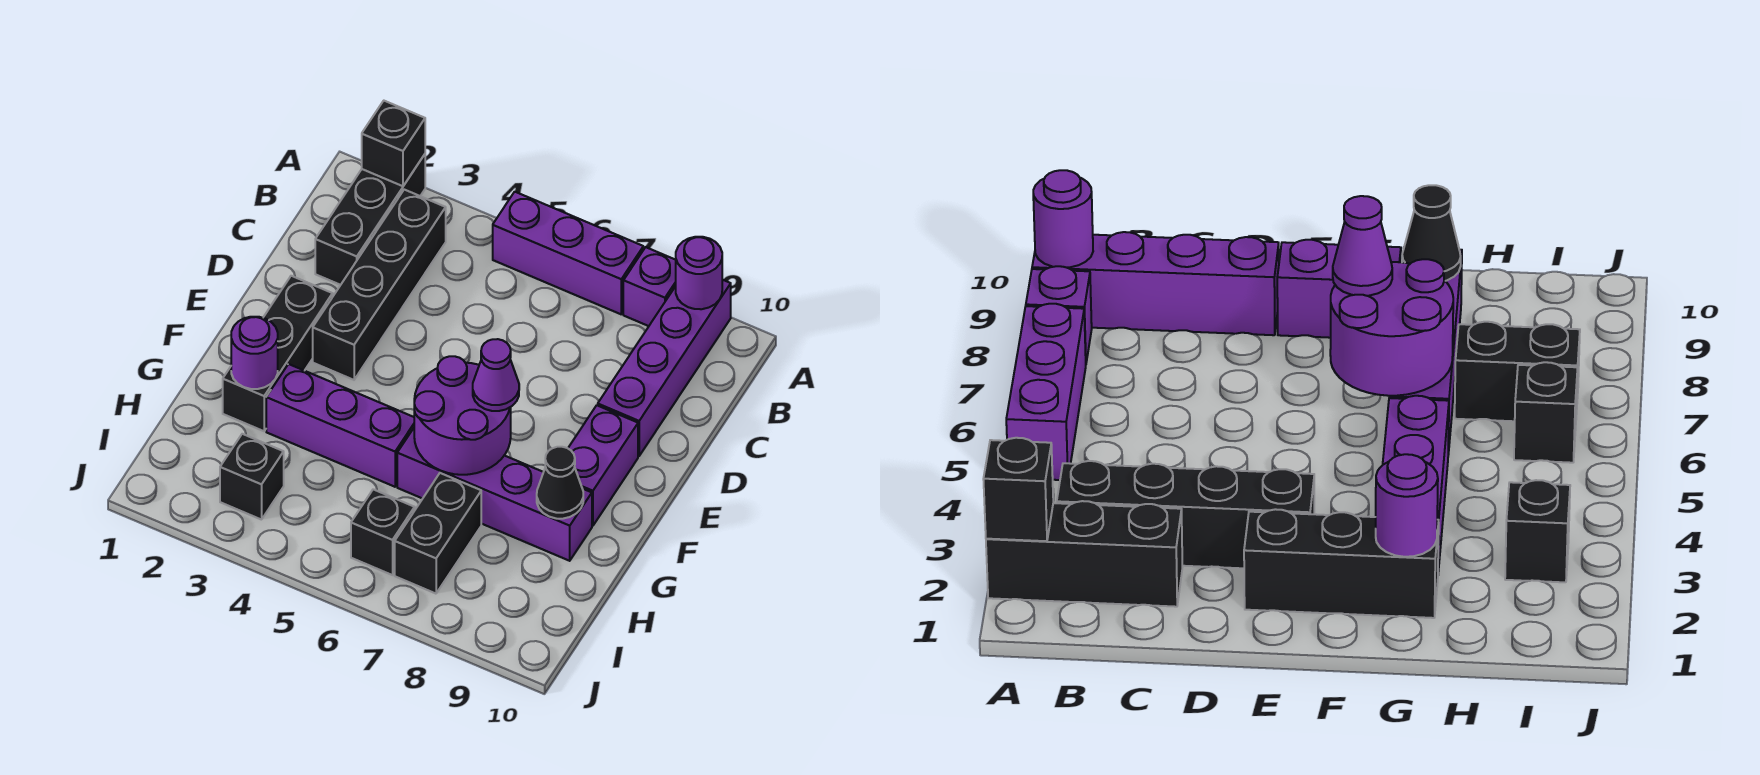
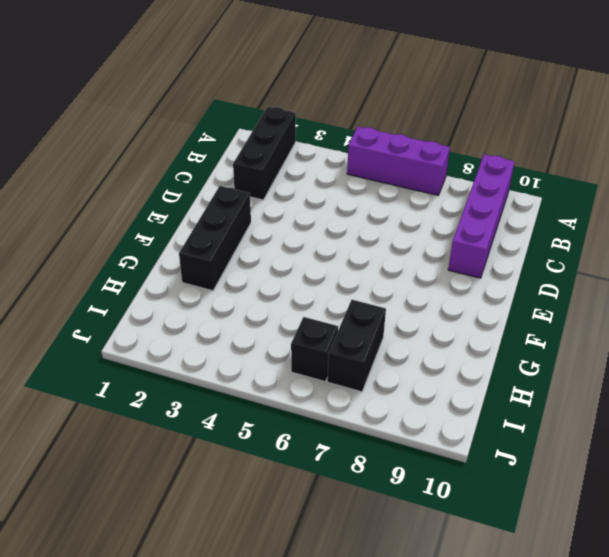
none -> purple 1x1 brick [623,247,676,326]
none -> black 1x4 brick [313,190,446,380]
none -> purple 1x2 brick [568,405,638,526]

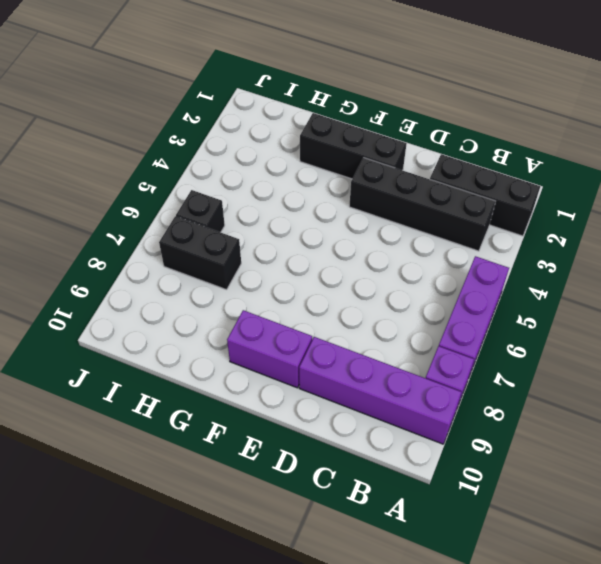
none -> purple 1x3 brick [266,364,414,487]
none -> purple 1x4 brick [397,428,592,561]
none -> black 1x1 brick [220,434,284,520]

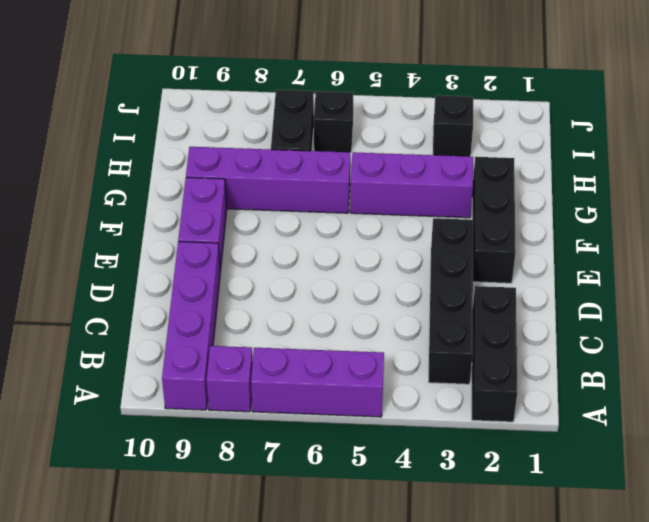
none -> black 1x1 brick [362,101,425,186]
none -> purple 1x1 round brick [676,237,722,309]
none -> purple 2x2 round brick [414,356,511,475]

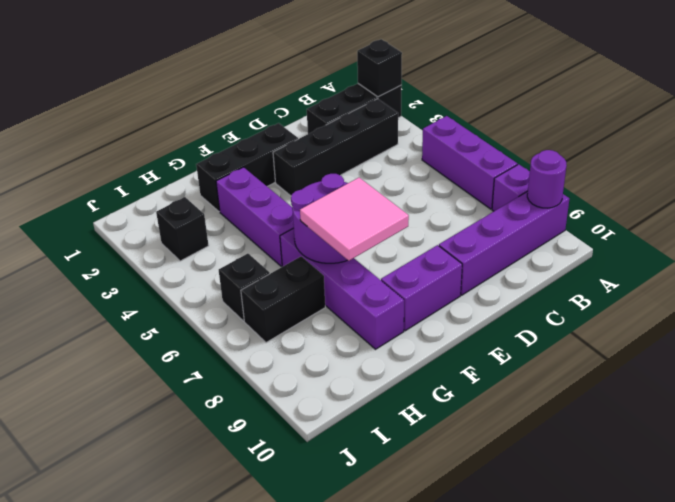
pink 2x2 tile [300,178,409,261] -> purple 1x1 cone [473,339,519,411]
none -> purple 1x1 round brick [231,317,278,389]
none -> black 1x1 cone [537,447,583,519]

